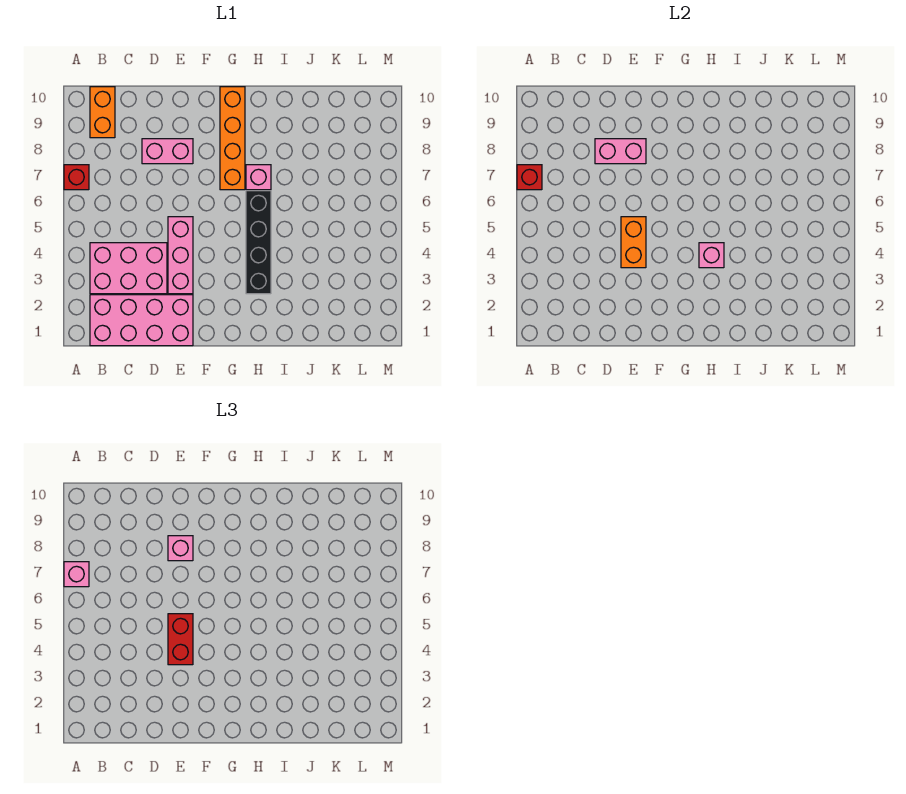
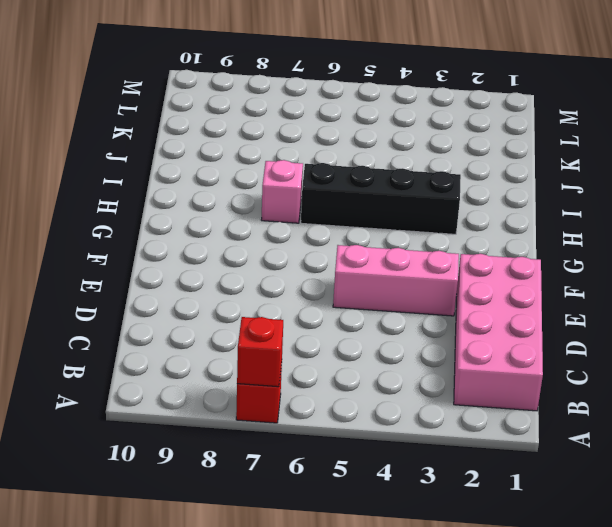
none -> pink 2x3 brick [90,243,167,294]
none -> orange 1x2 brick [90,87,115,138]
none -> pink 1x2 brick [142,139,193,164]

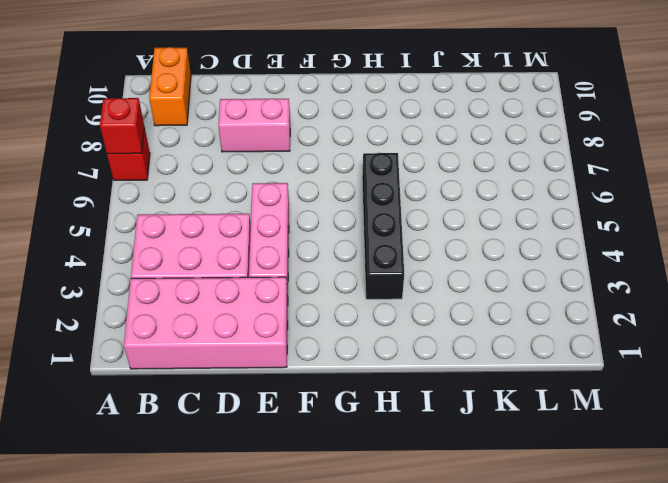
none -> orange 1x4 brick [220,87,245,190]
none -> pink 1x1 brick [246,165,271,190]
none -> pink 1x2 brick [595,139,646,164]

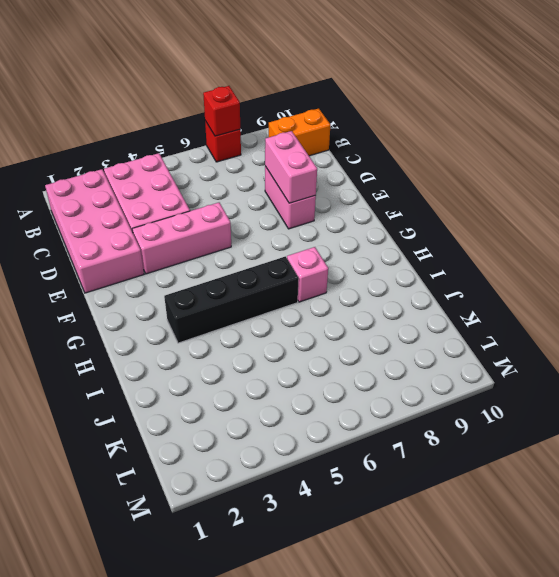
none -> orange 1x4 brick [220,87,245,190]
none -> orange 1x2 brick [621,217,646,268]
none -> pink 1x1 brick [699,243,724,268]

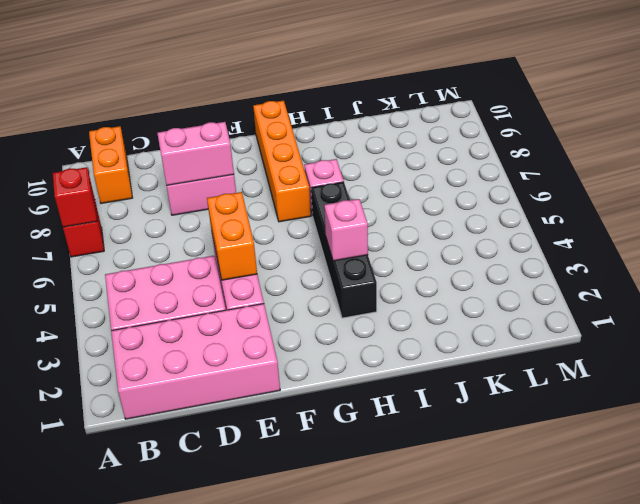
none -> pink 1x1 brick [64,562,89,587]
none -> red 1x2 brick [168,614,193,665]
none -> pink 1x1 brick [168,536,193,561]

